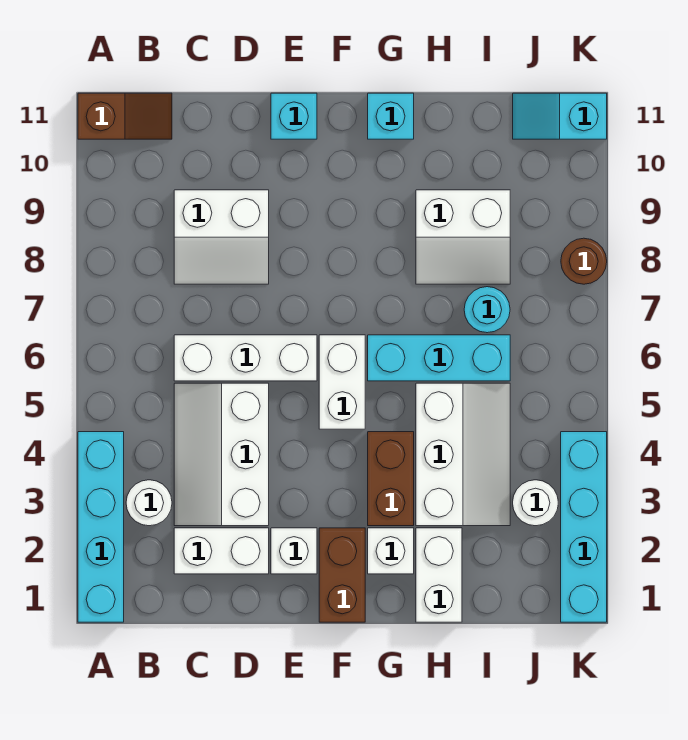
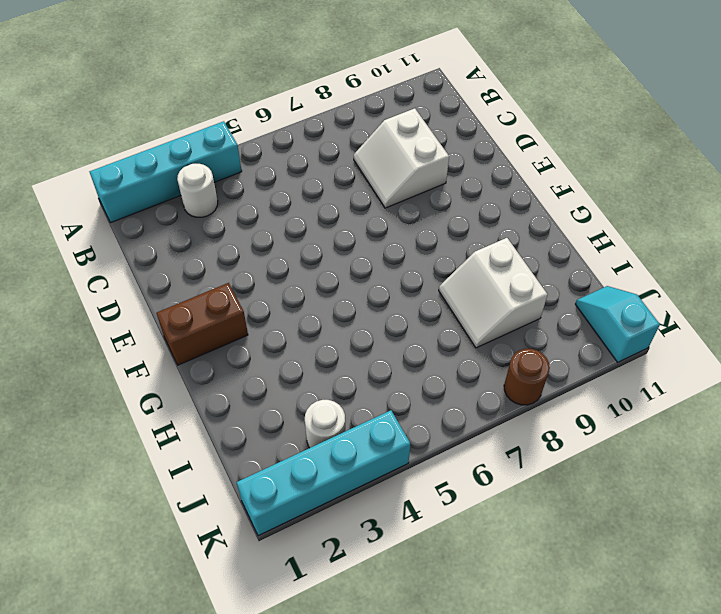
none -> brown 1x2 slope [78,93,172,139]
none -> white 1x2 brick [174,528,269,574]
none -> white 2x3 slope [174,383,269,526]

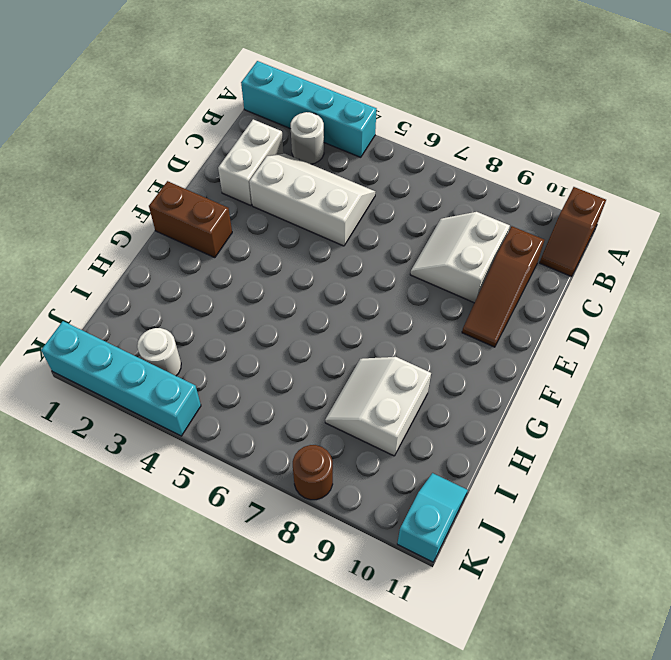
brown 1x3 slope [462,226,544,347] -> none
none -> white 1x3 brick [174,335,317,381]
none -> white 1x1 brick [271,528,317,574]
none -> cyan 1x1 brick [271,93,317,139]

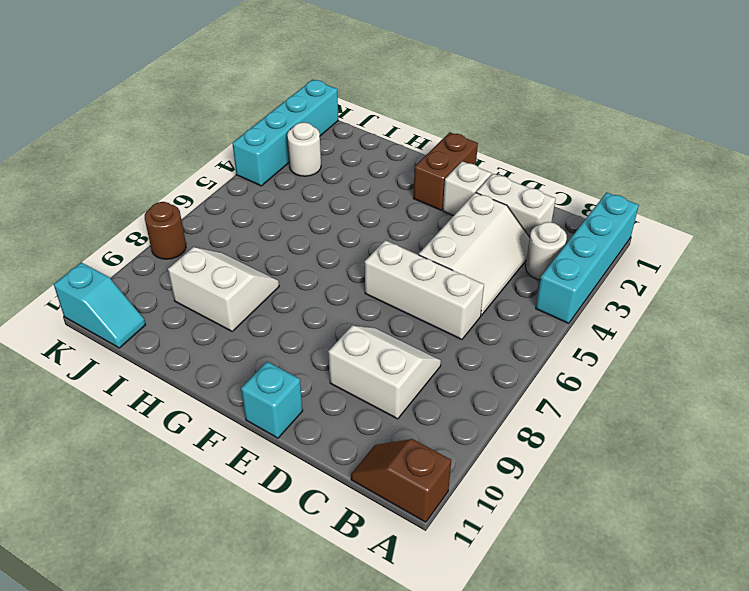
none -> white 1x2 brick [319,335,365,429]
none -> white 1x1 brick [368,528,414,574]
none -> brown 1x2 brick [368,432,414,526]

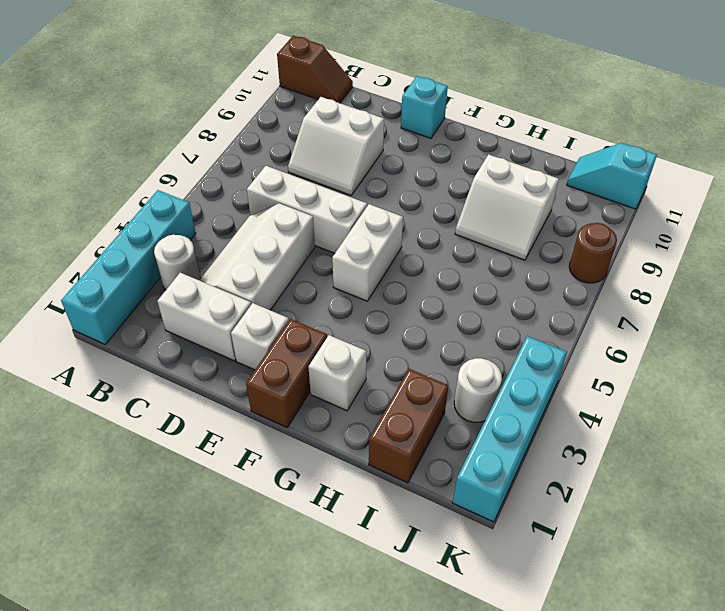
brown 1x2 brick [369,369,448,483] -> brown 1x2 brick moved to [368,432,414,526]
none -> cyan 1x3 brick [368,335,510,381]
none -> cyan 1x1 brick [368,93,414,139]
none -> white 1x2 brick [416,528,462,622]

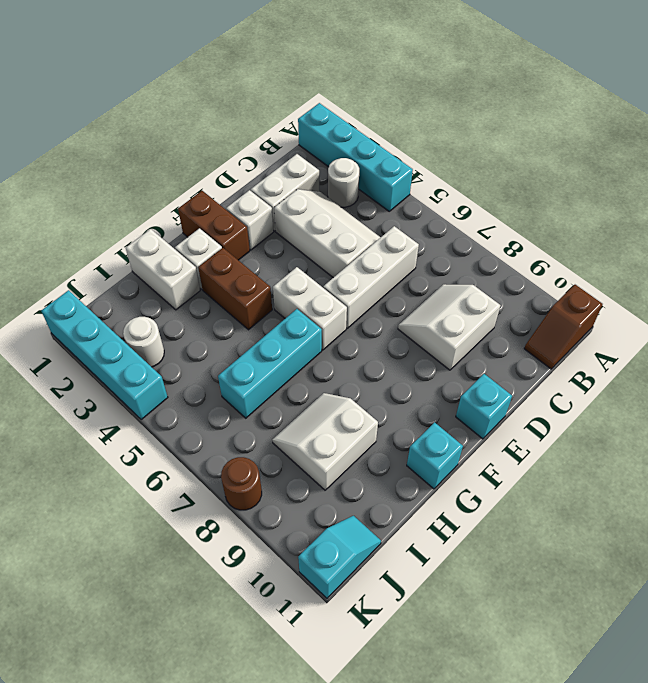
none -> white 2x3 slope [416,383,510,526]
none -> cyan 1x1 round brick [464,287,510,333]

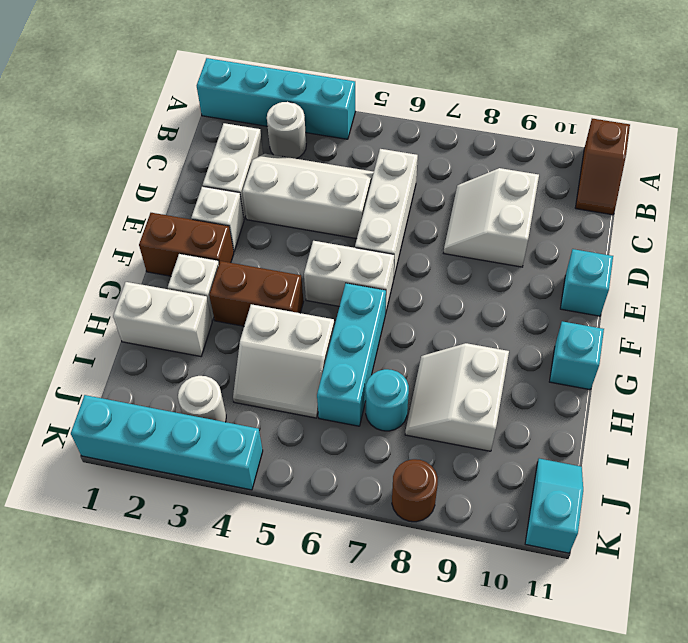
white 2x2 slope [233,304,334,418] -> white 2x3 slope [416,383,510,526]

